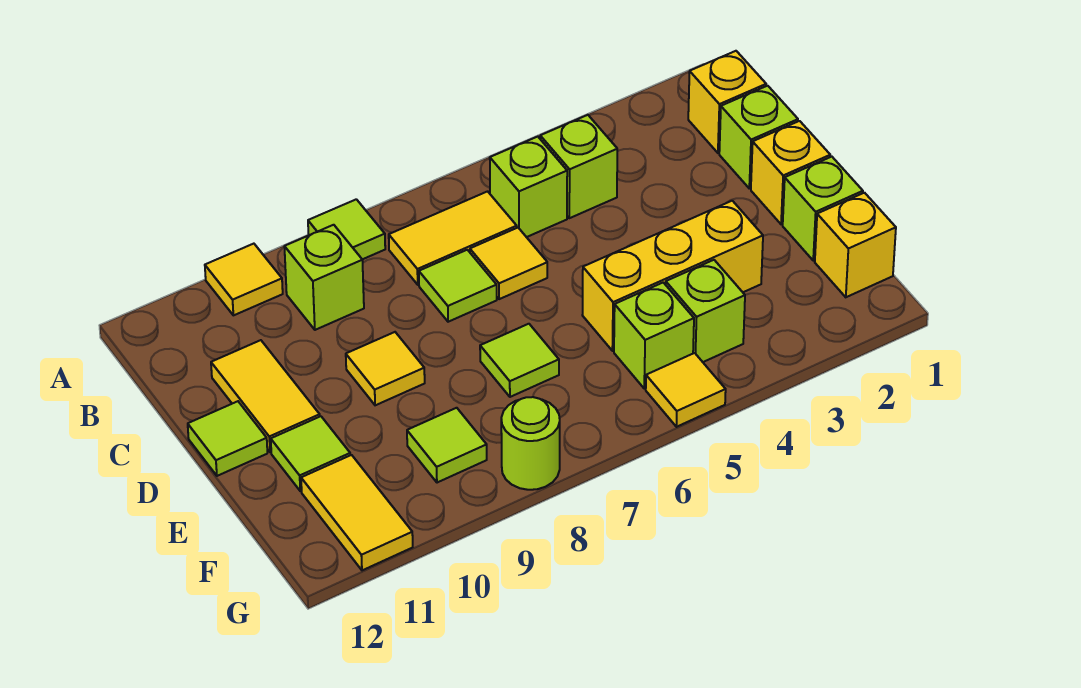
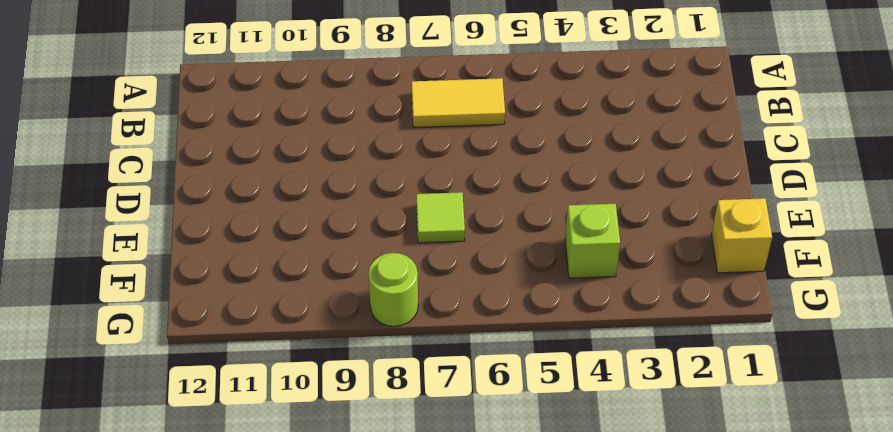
none -> lime 1x1 tile [308,199,385,259]
none -> yellow 1x1 tile [205,244,283,315]
none -> yellow 1x1 brick [688,51,766,153]

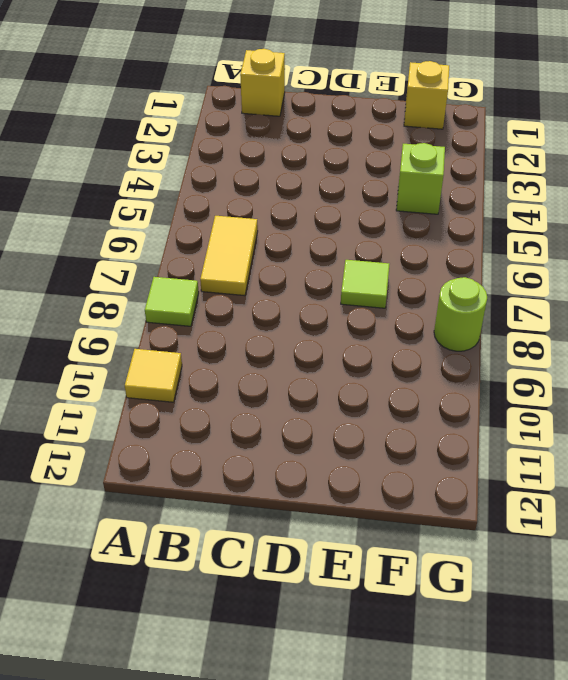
none -> lime 1x1 brick [540,115,617,218]
none -> lime 1x1 brick [490,137,567,237]
none -> lime 1x1 brick [284,225,364,330]

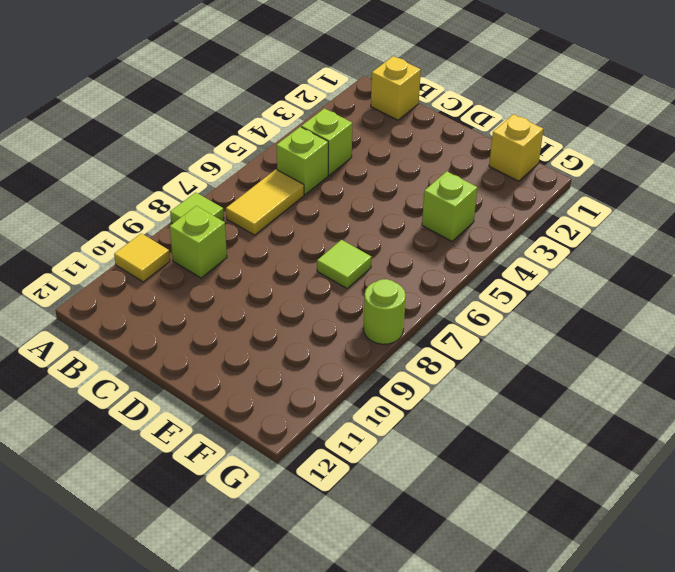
none -> lime 1x1 brick [719,86,798,188]
none -> yellow 1x1 tile [470,228,547,299]
none -> lime 1x1 tile [419,250,497,322]

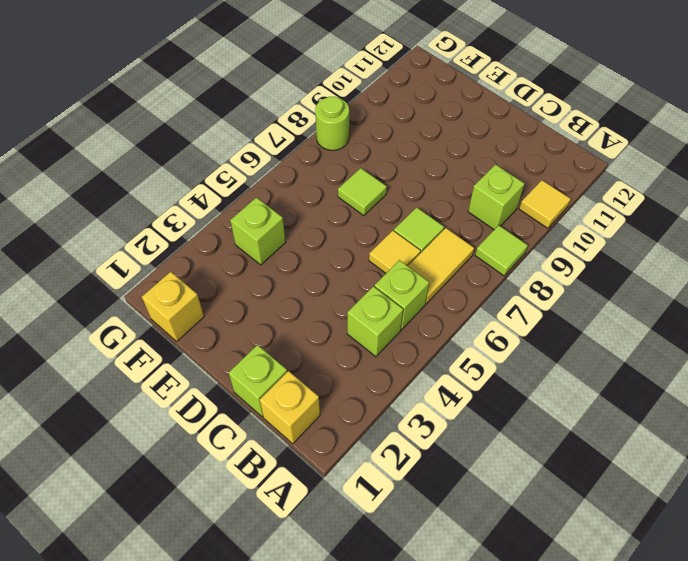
none -> yellow 1x2 tile [211,340,320,452]
none -> yellow 1x1 brick [751,121,830,224]
none -> yellow 1x1 tile [346,332,425,405]

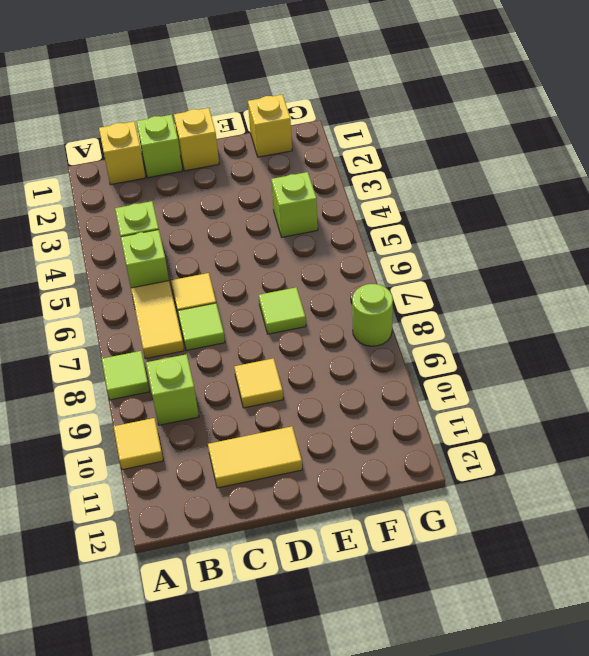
none -> lime 1x1 tile [188,401,267,476]
none -> lime 1x1 brick [783,157,863,261]
none -> yellow 1x3 brick [582,201,763,351]

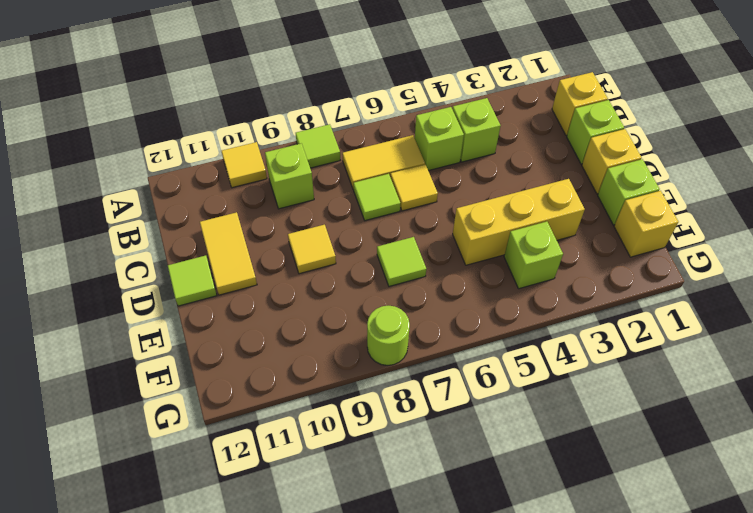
none -> lime 1x1 tile [271,416,350,491]
none -> lime 1x1 brick [614,283,694,389]
none -> lime 1x1 tile [407,408,487,483]

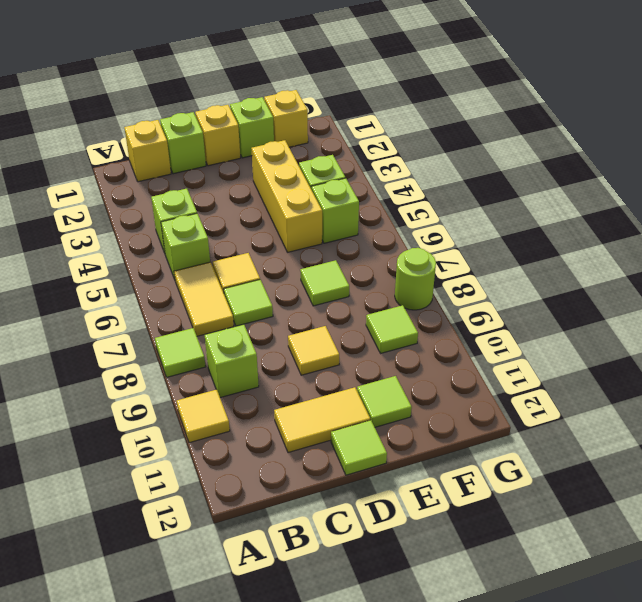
none -> yellow 1x2 tile [301,455,413,570]
none -> yellow 1x1 tile [646,353,726,427]

